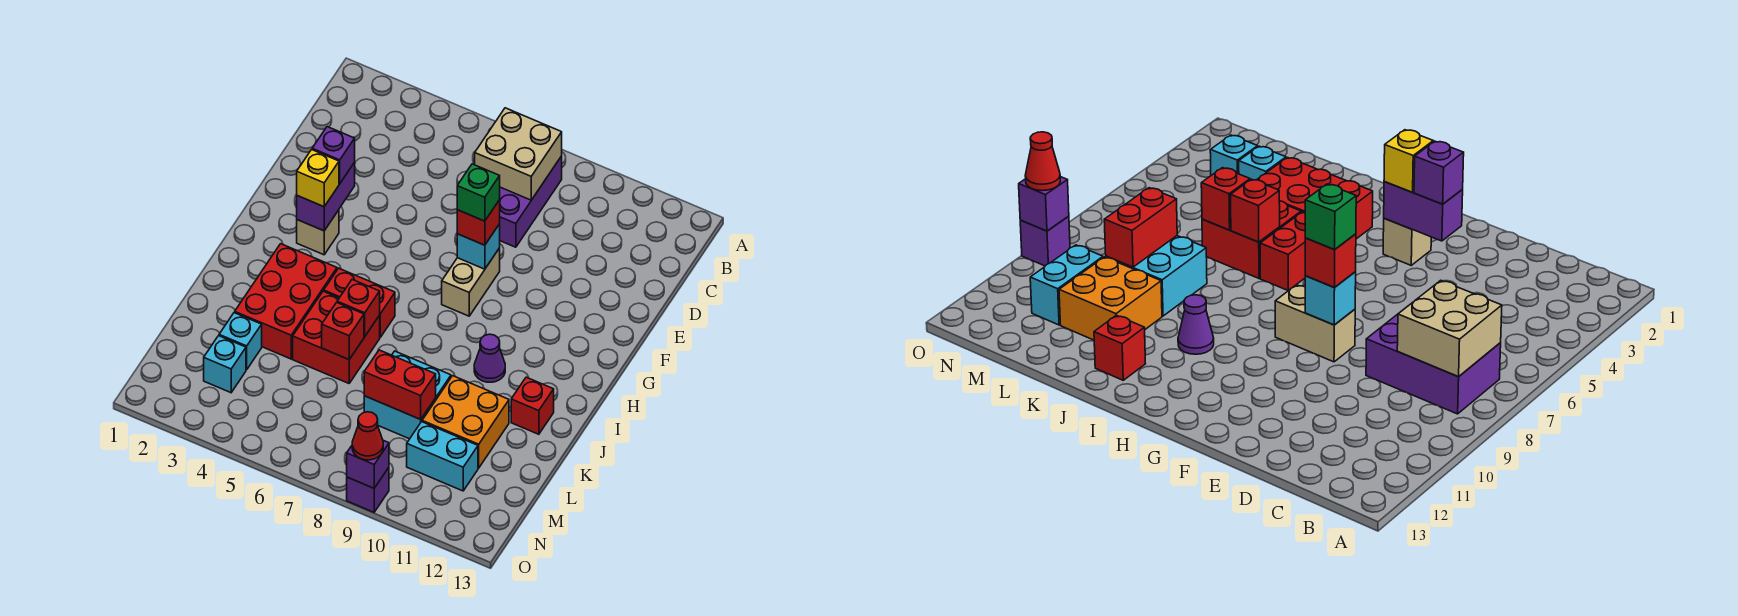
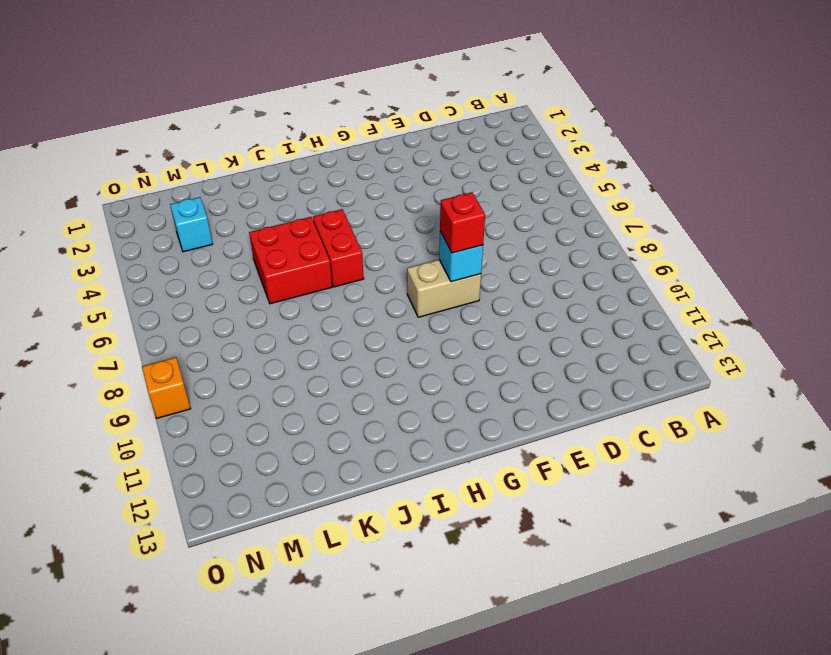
orange 1x1 brick [142,357,191,418] -> purple 1x1 brick [347,468,389,512]
none -> purple 2x3 brick [499,156,562,247]
none -> tan 1x1 brick [297,210,339,255]
none -> red 2x3 brick [235,244,337,359]

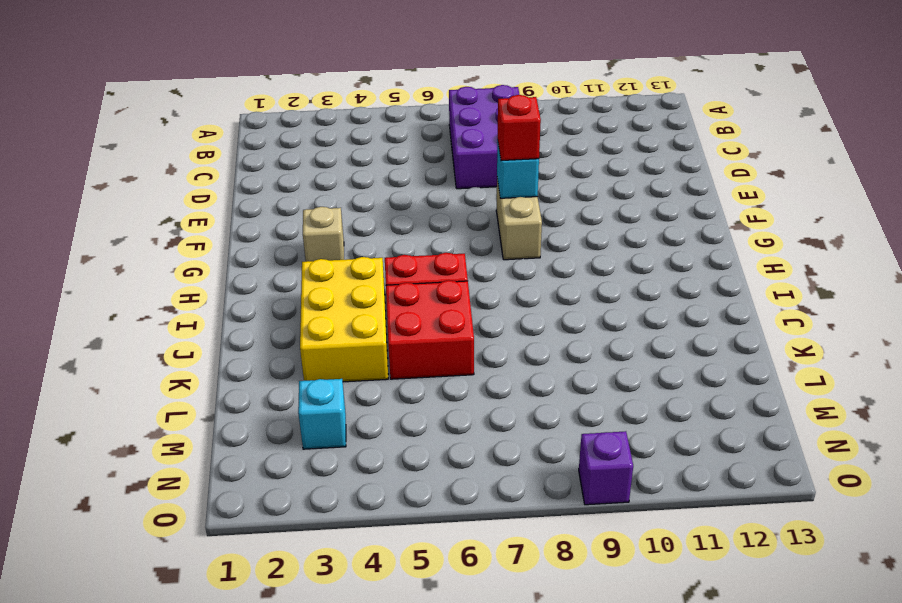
yellow 2x3 brick [300,257,388,382] -> red 2x3 brick [235,244,337,359]
none -> purple 1x1 cone [474,334,505,382]
none -> red 1x1 brick [511,377,554,434]
none -> cyan 2x2 brick [364,351,451,439]

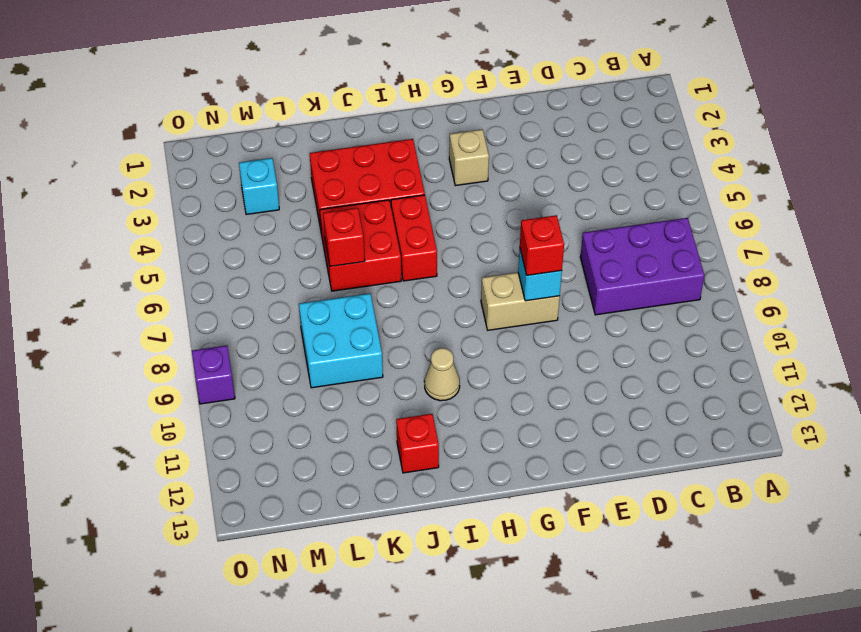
tan 1x1 cone [424,348,460,401] -> purple 1x1 cone [474,334,505,382]
none -> orange 2x2 brick [422,376,509,468]
none -> cyan 1x1 brick [219,313,262,370]
none -> cyan 1x2 brick [407,422,478,491]

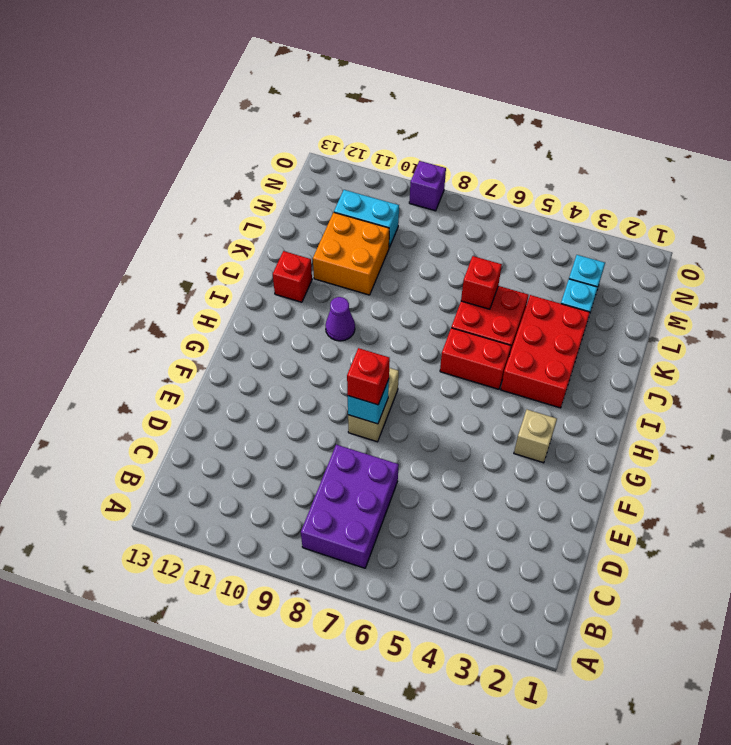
none -> cyan 2x2 brick [364,351,451,439]
none -> tan 2x2 brick [475,108,562,200]
none -> purple 1x2 brick [297,163,355,231]

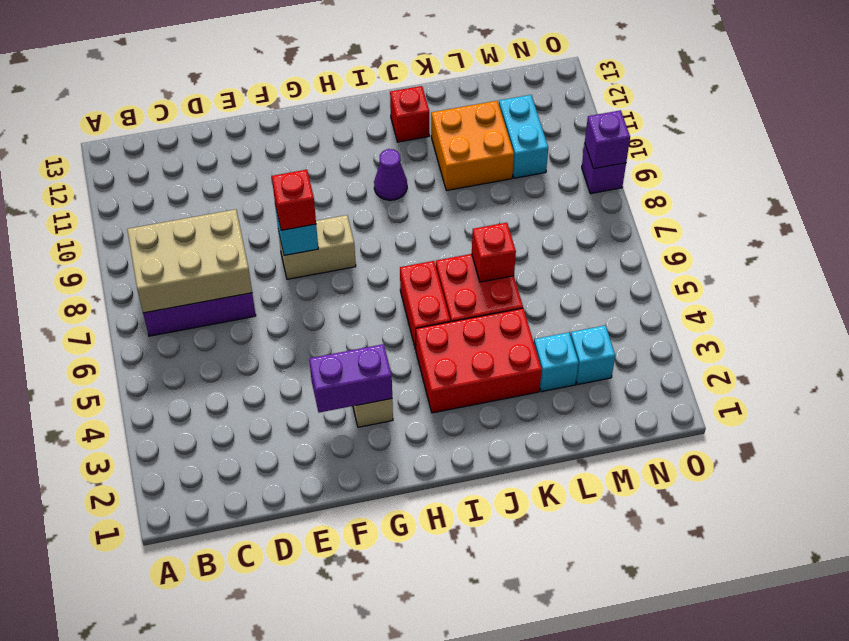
tan 2x3 brick [127,209,252,313] -> tan 2x2 brick [475,108,562,200]
none -> cyan 2x2 brick [364,351,451,439]
none -> red 1x1 brick [337,280,380,336]
none -> red 1x2 brick [364,350,436,419]

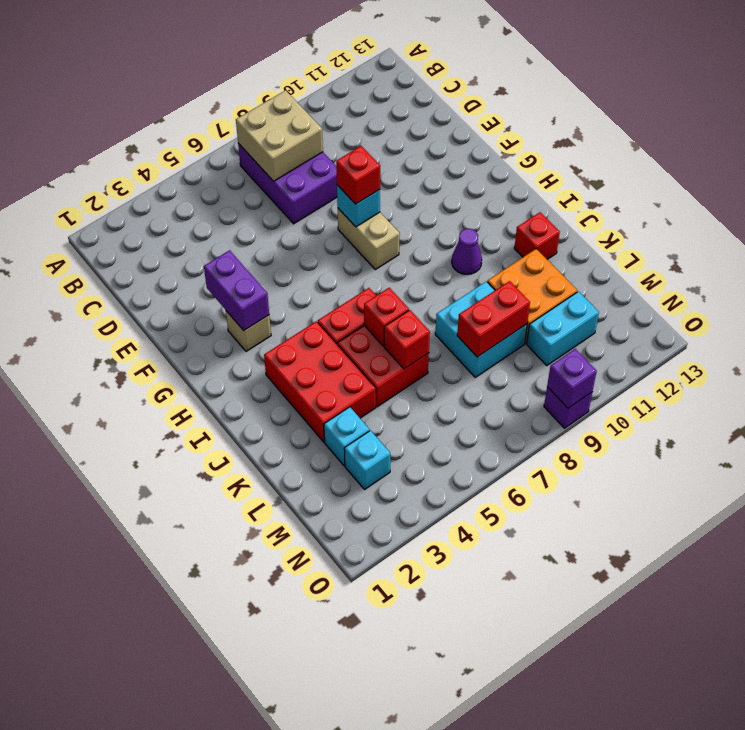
none -> purple 1x1 brick [312,127,355,184]
none -> yellow 1x1 brick [297,150,339,207]
none -> red 1x1 cone [352,412,383,460]

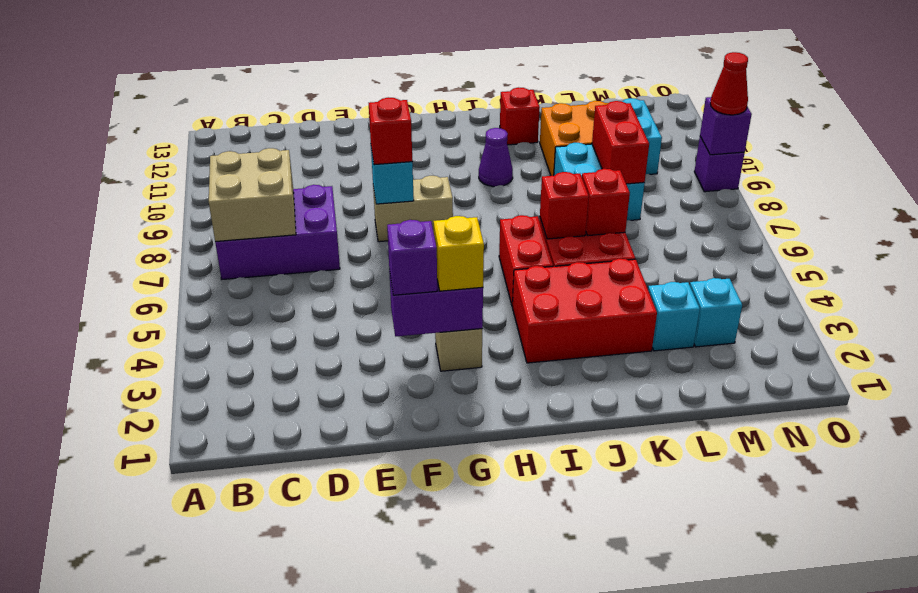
none -> green 1x1 brick [457,164,500,221]

